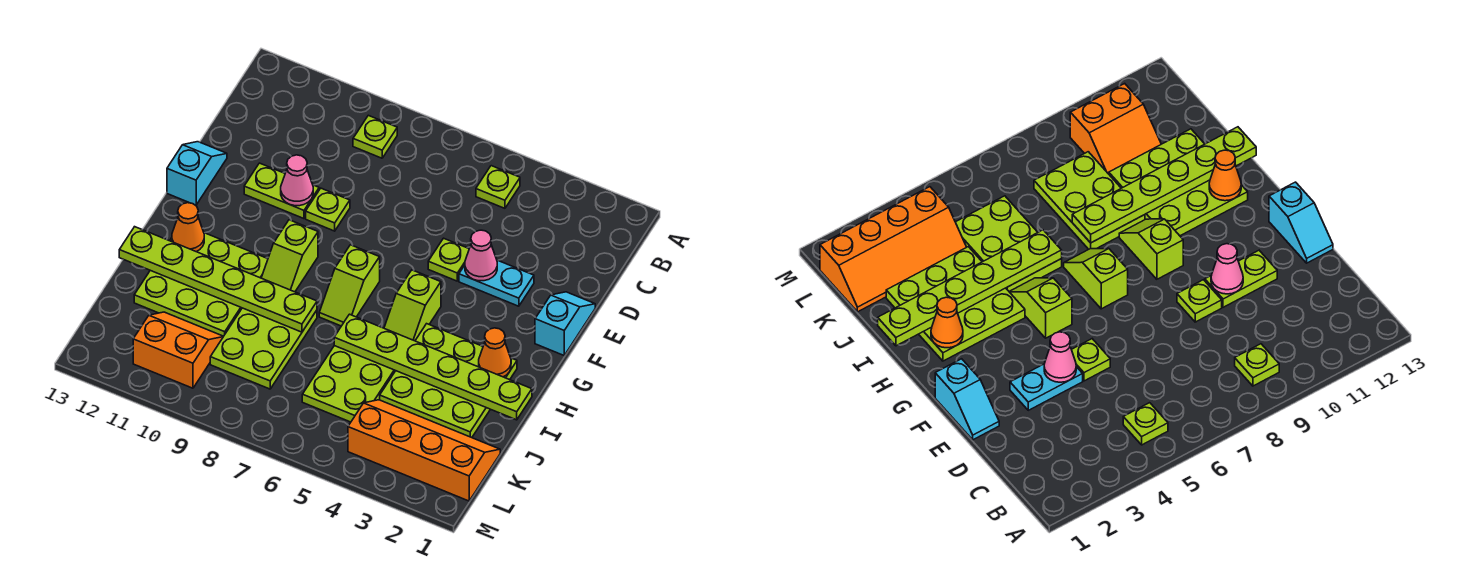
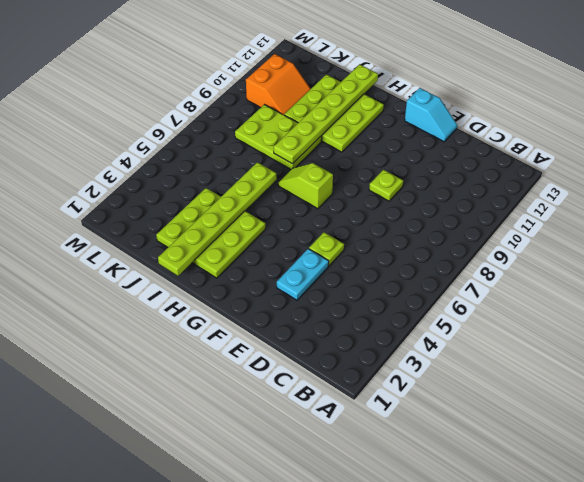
none -> lime 1x1 plate [476,166,520,208]
none -> lime 1x1 plate [353,115,397,158]
none -> cyan 1x2 slope [535,292,595,355]

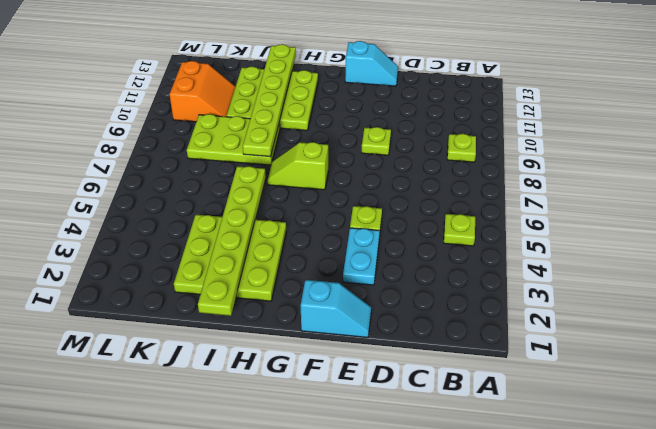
none -> lime 1x2 plate [244,163,319,219]
none -> lime 1x2 slope [384,270,441,341]
none -> lime 1x2 slope [261,220,318,292]

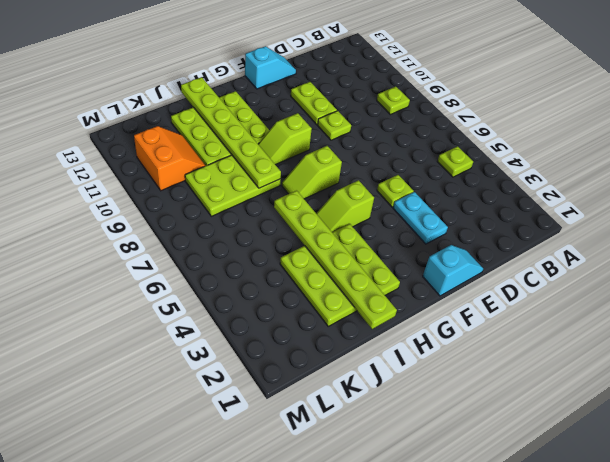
none -> lime 2x3 plate [302,346,395,422]
none -> orange 2x4 slope [348,400,500,501]
none -> pink 1x1 cone [465,230,497,281]

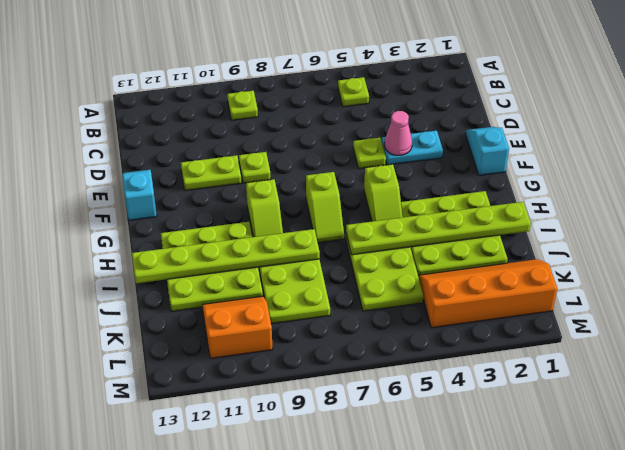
none -> pink 1x1 cone [281,155,313,206]
none -> orange 1x1 cone [479,328,511,377]
none -> orange 1x1 cone [172,203,204,252]

